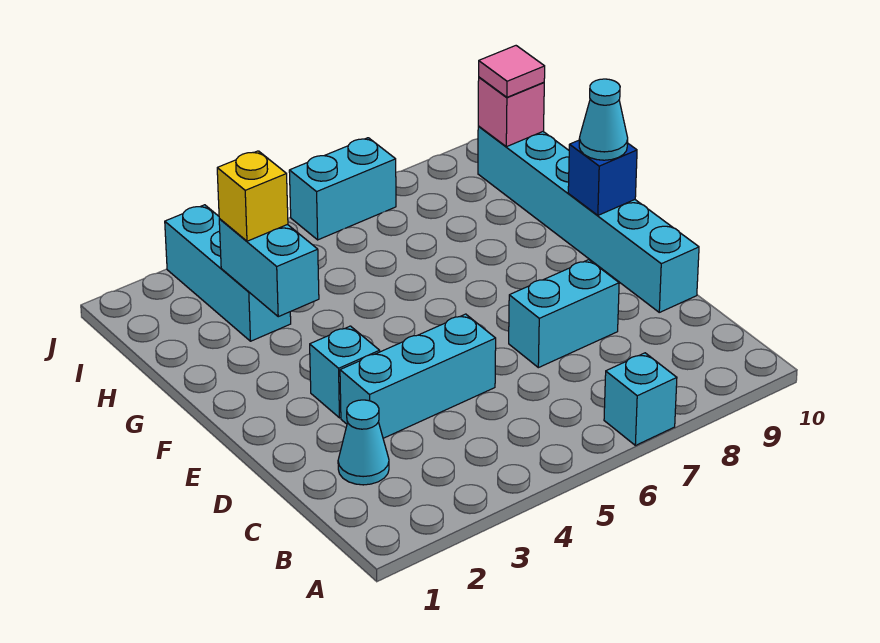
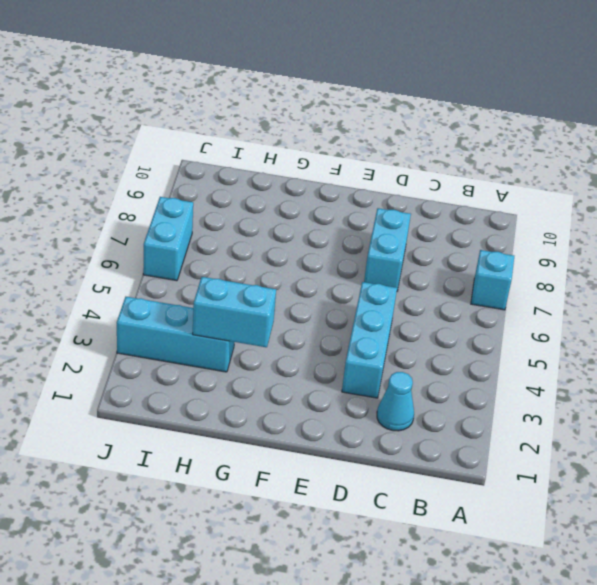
none -> cyan 1x6 brick [478,126,699,312]
none -> cyan 1x1 brick [310,326,380,418]
none -> blue 1x1 brick [568,140,637,215]

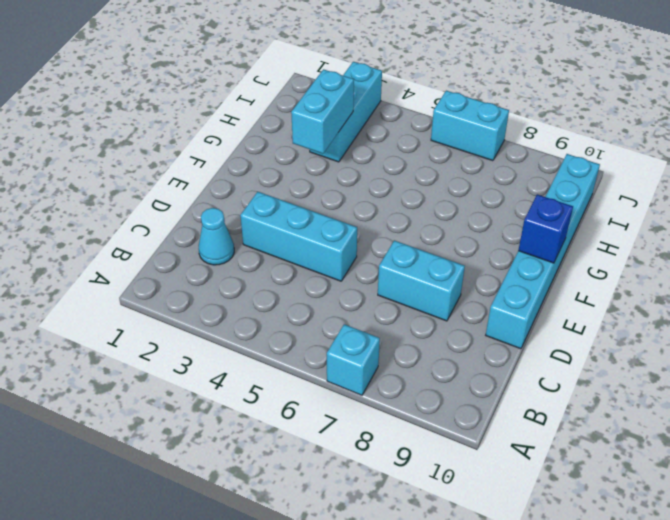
none -> cyan 1x1 brick [310,326,380,418]
none -> pink 1x1 brick [478,77,544,147]
none -> cyan 1x1 cone [579,79,628,160]

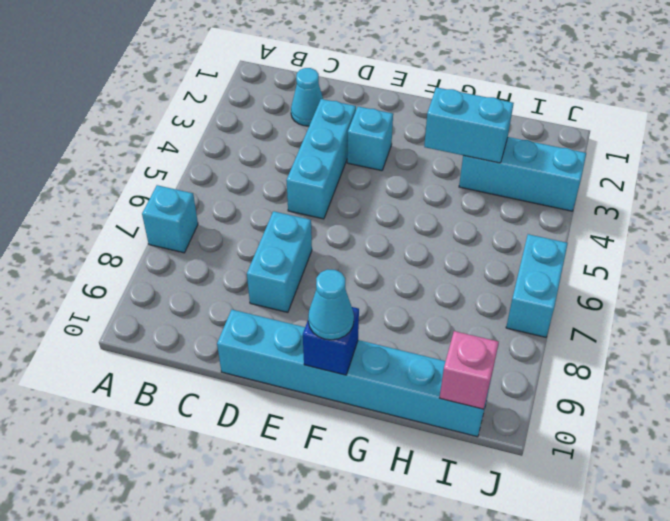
none -> yellow 1x1 brick [217,151,288,241]
none -> pink 1x1 tile [479,46,545,97]

